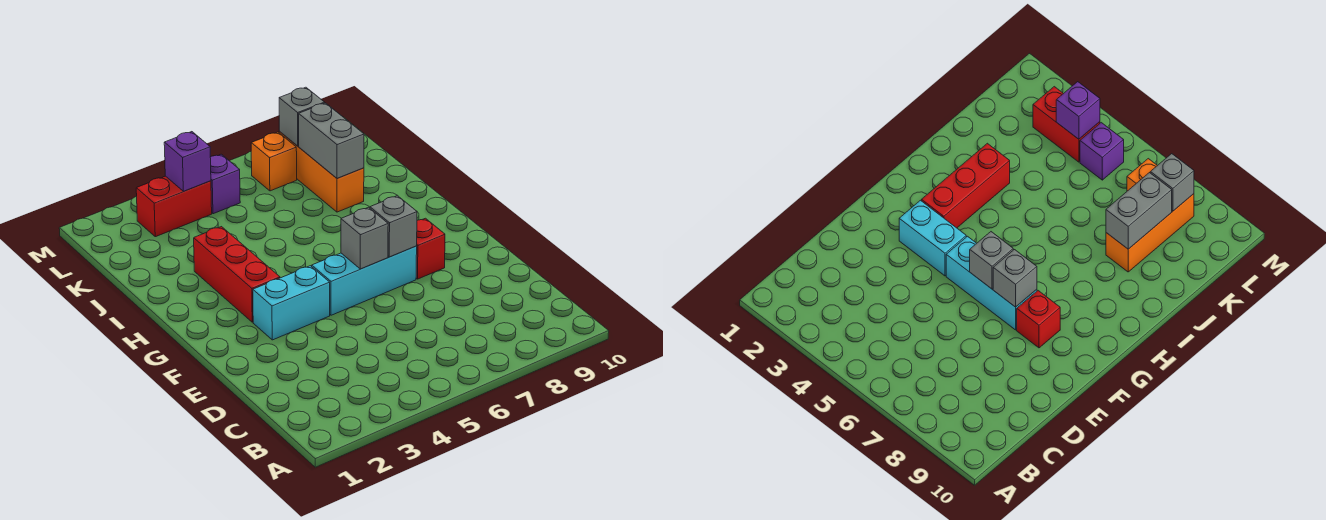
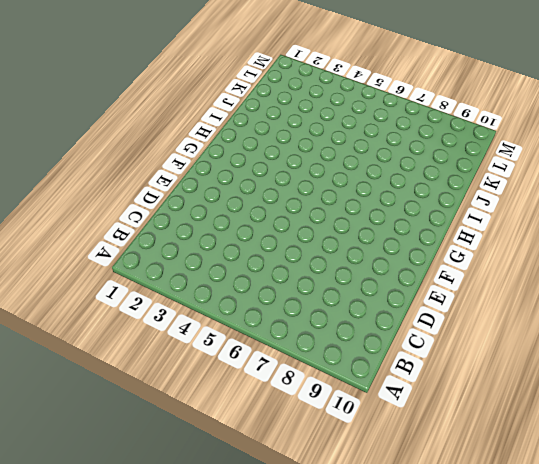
none -> cyan 1x2 brick [253,266,330,340]
none -> cyan 1x3 brick [312,246,417,315]
none -> red 1x1 brick [416,218,445,279]

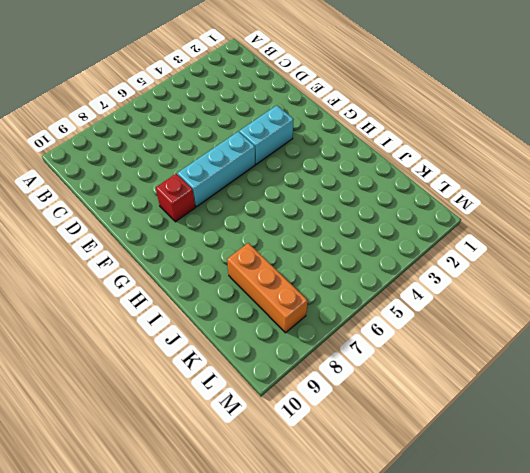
none -> red 1x3 brick [194,227,280,322]
none -> red 1x2 brick [136,176,212,237]
none -> purple 1x1 brick [210,154,240,214]

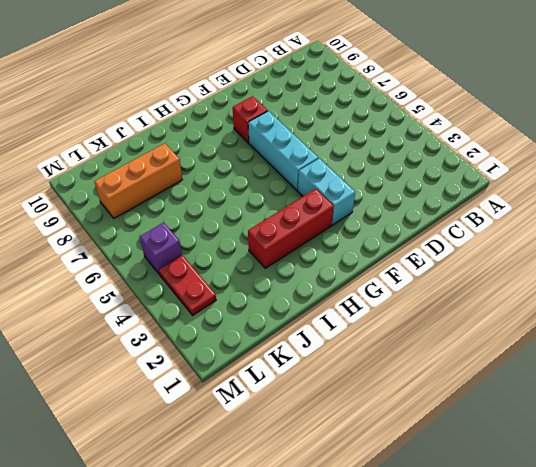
red 1x2 plate [159,255,216,315] -> red 1x2 brick [136,176,212,237]
none -> orange 1x1 brick [251,132,297,191]
none -> grey 1x1 brick [341,207,388,269]
none -> grey 1x1 brick [370,196,417,257]

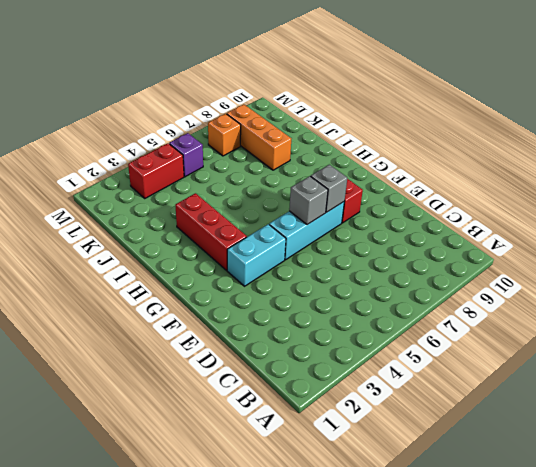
none -> grey 1x2 brick [299,103,364,178]
none -> purple 1x1 brick [164,132,211,191]
none -> grey 1x1 brick [279,87,325,146]

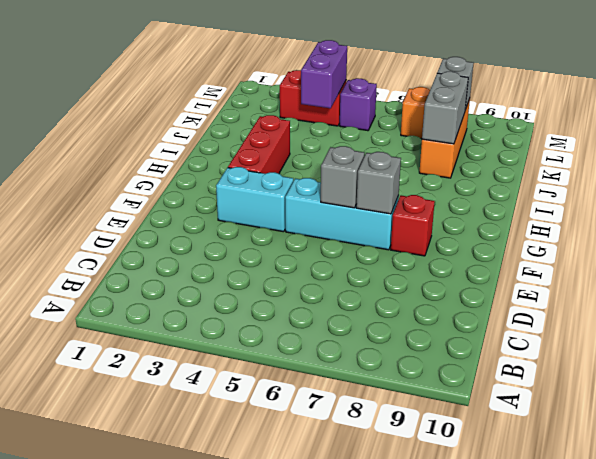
purple 1x2 brick [301,40,347,108] -> purple 1x1 brick [164,132,211,191]

